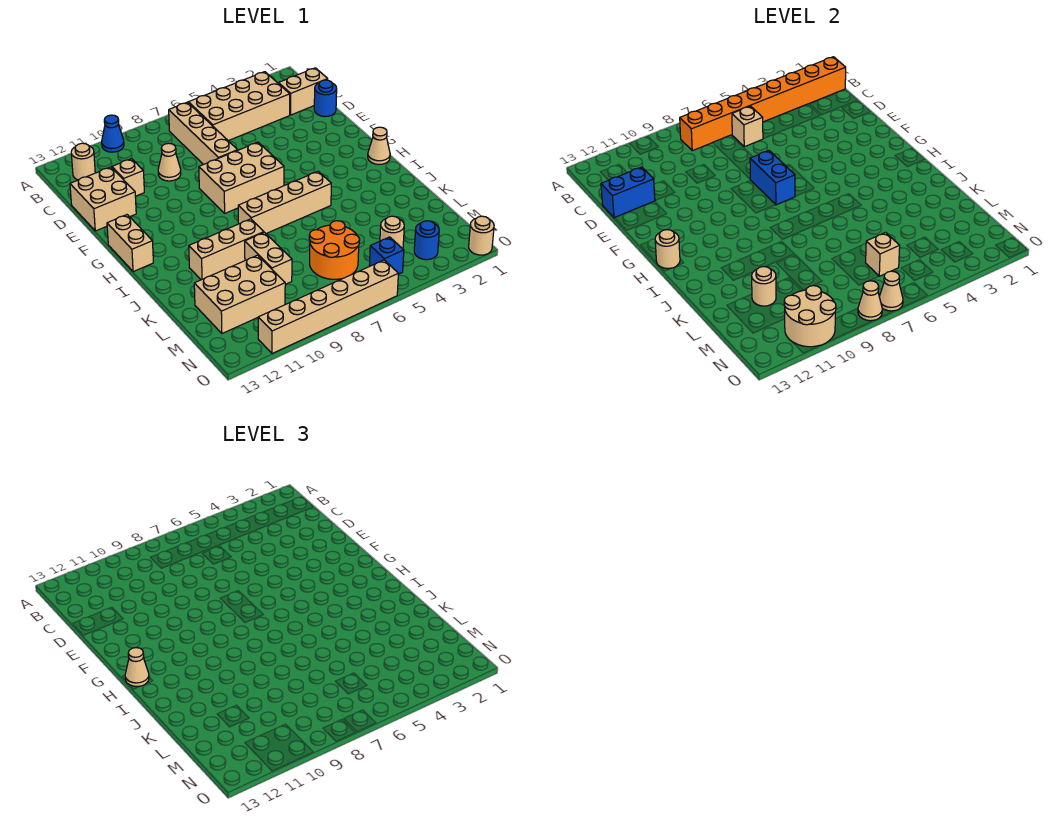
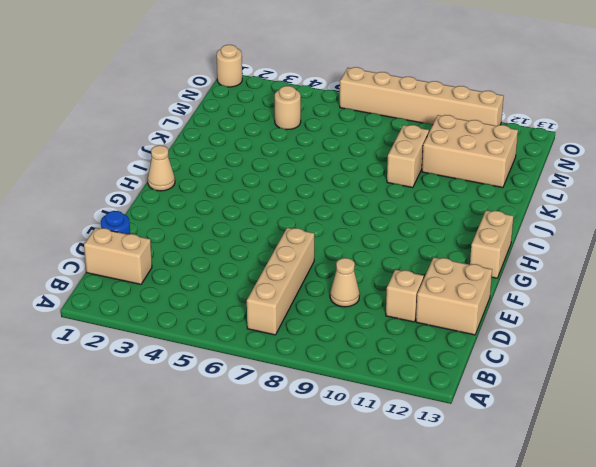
none -> blue 1x1 cone [102,115,124,152]
none -> tan 2x4 brick [188,72,290,141]
none -> tan 1x1 round brick [71,143,95,180]
none -> tan 2x3 brick [199,142,284,213]

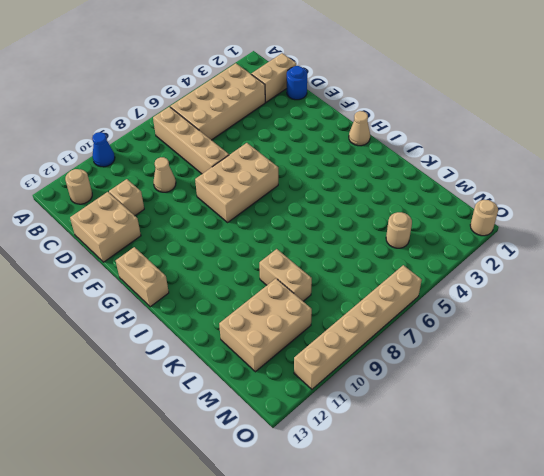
none -> tan 1x4 brick [238,171,331,233]
none -> tan 1x3 brick [189,219,264,280]
none -> orange 2x2 round brick [309,221,360,279]
none -> blue 1x1 round brick [414,221,439,260]

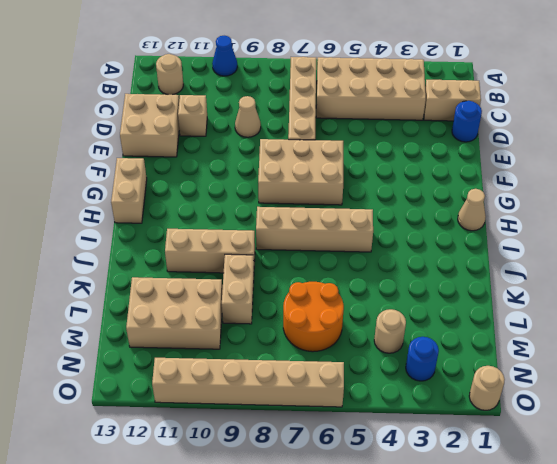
none -> blue 1x1 brick [369,237,404,274]
none -> orange 1x8 brick [680,57,846,151]
none -> tan 1x1 brick [732,106,763,147]
none -> blue 1x2 brick [601,167,655,218]

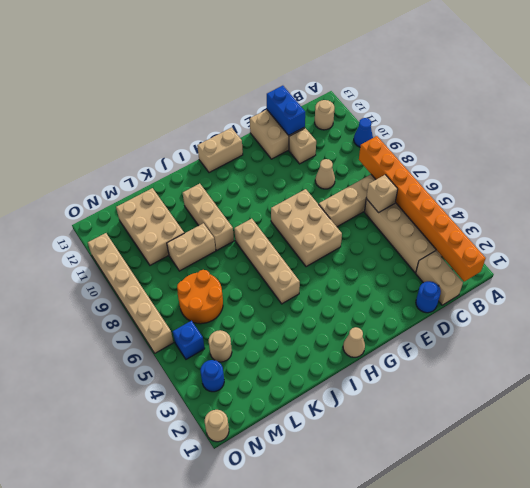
none -> blue 1x2 brick [750,151,795,205]
none -> tan 1x1 round brick [655,230,680,269]
none -> tan 1x1 round brick [752,267,776,306]
none -> tan 1x1 brick [866,232,900,276]

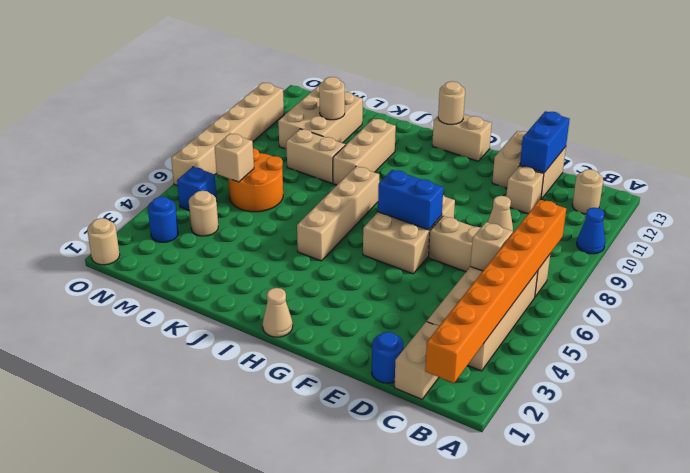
none -> tan 2x2 round brick [784,285,836,347]
none -> tan 1x1 cone [879,271,903,311]
none -> tan 1x1 cone [858,281,882,321]
none -> tan 1x1 cone [125,648,149,687]

